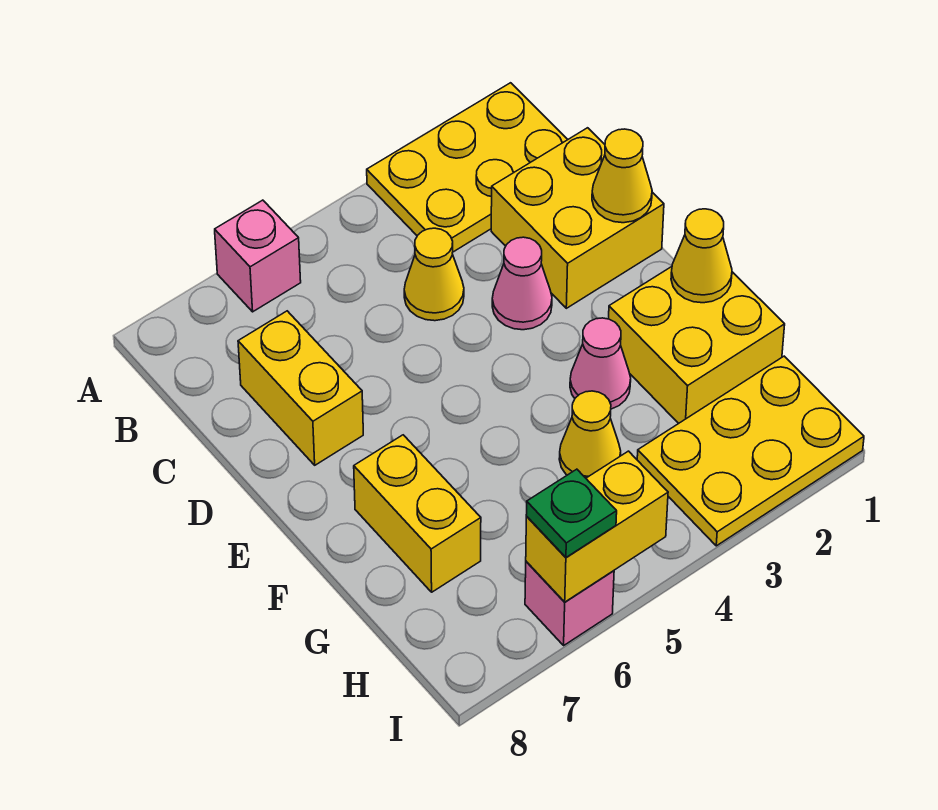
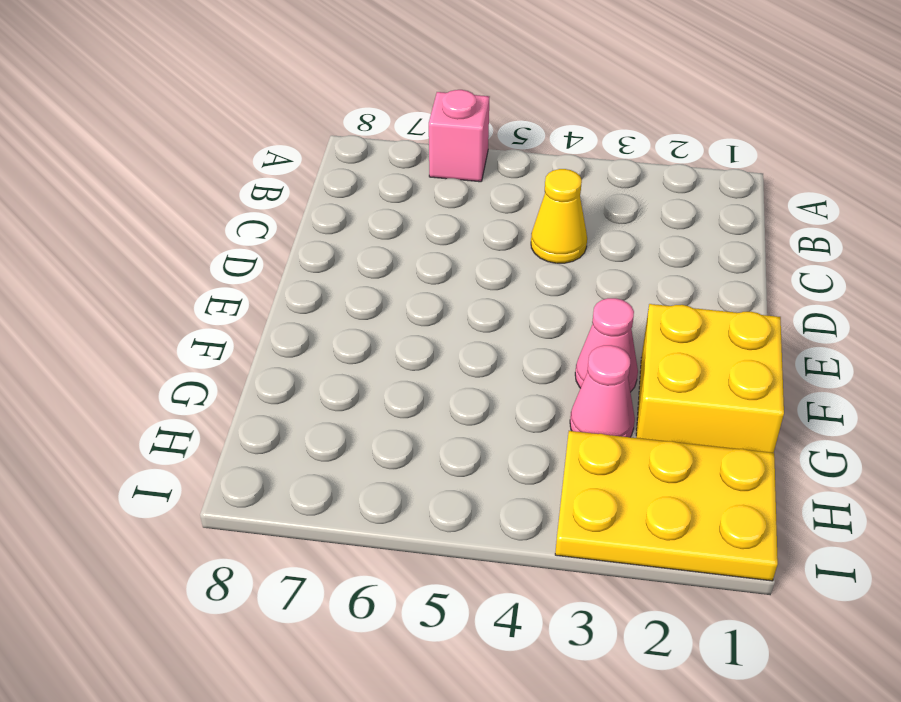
pink 1x1 cone [570,345,635,437] -> pink 1x1 cone moved to [492,237,552,330]
none -> yellow 2x3 plate [367,83,568,252]
none -> yellow 2x2 brick [491,128,664,308]
none -> yellow 1x2 brick [238,311,363,465]

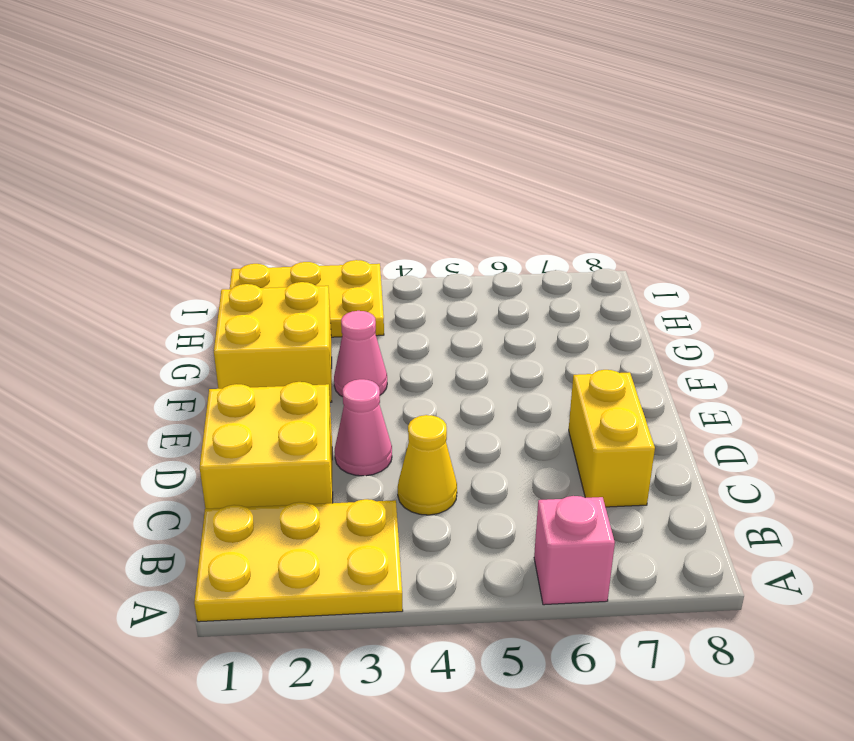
none -> yellow 1x2 brick [354,435,481,592]
none -> yellow 1x1 cone [559,391,621,478]
none -> pink 1x1 brick [525,562,614,645]

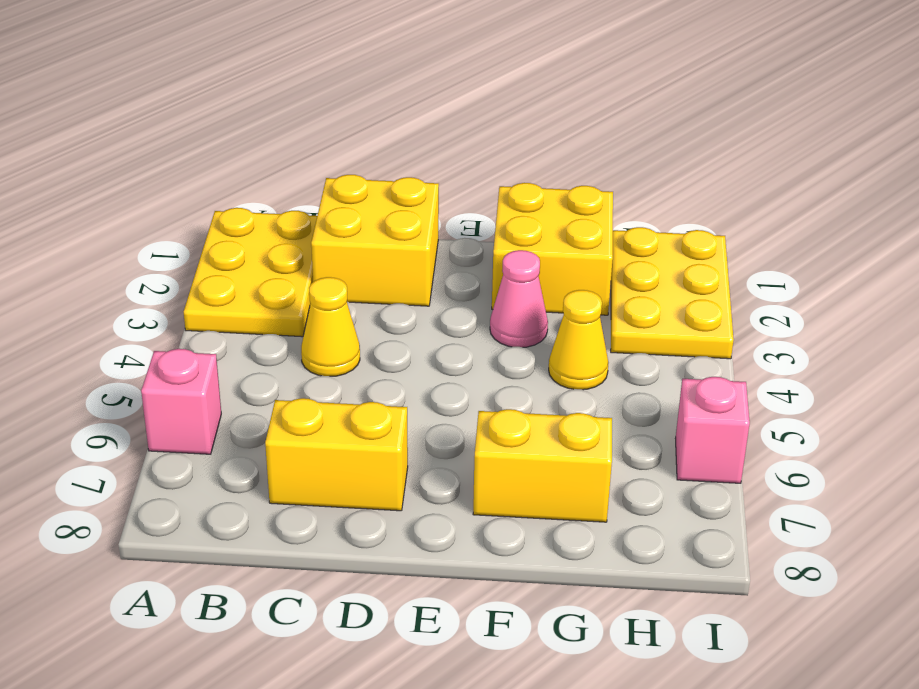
none -> pink 1x1 cone [492,237,552,330]
none -> yellow 1x1 cone [592,129,652,223]
none -> yellow 1x1 cone [671,209,732,303]

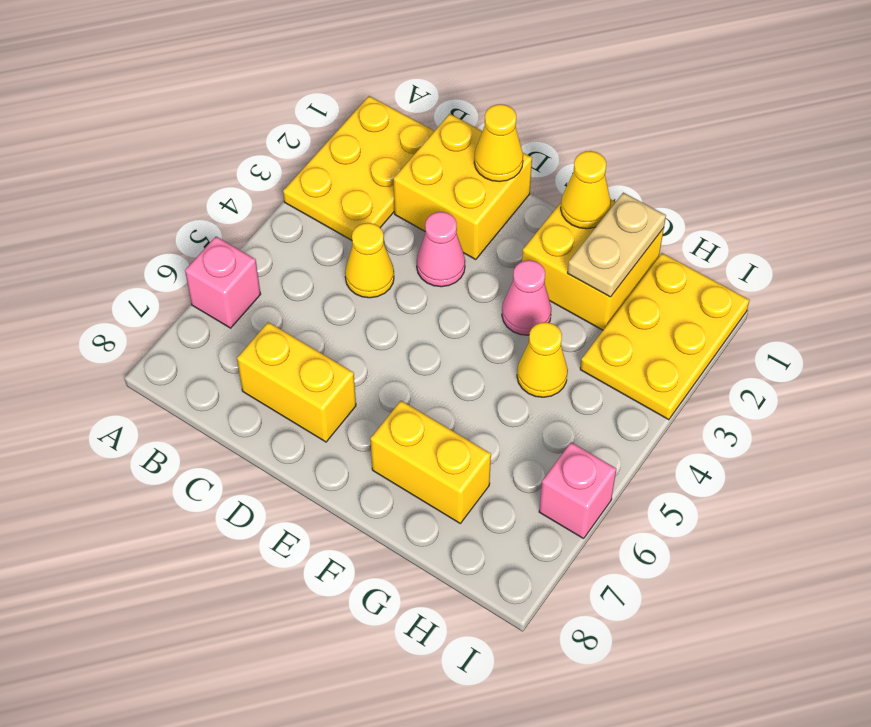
tan 1x2 plate [568,193,666,297] -> none
none -> yellow 1x2 brick [526,451,668,602]
none -> green 1x1 plate [526,469,617,558]

